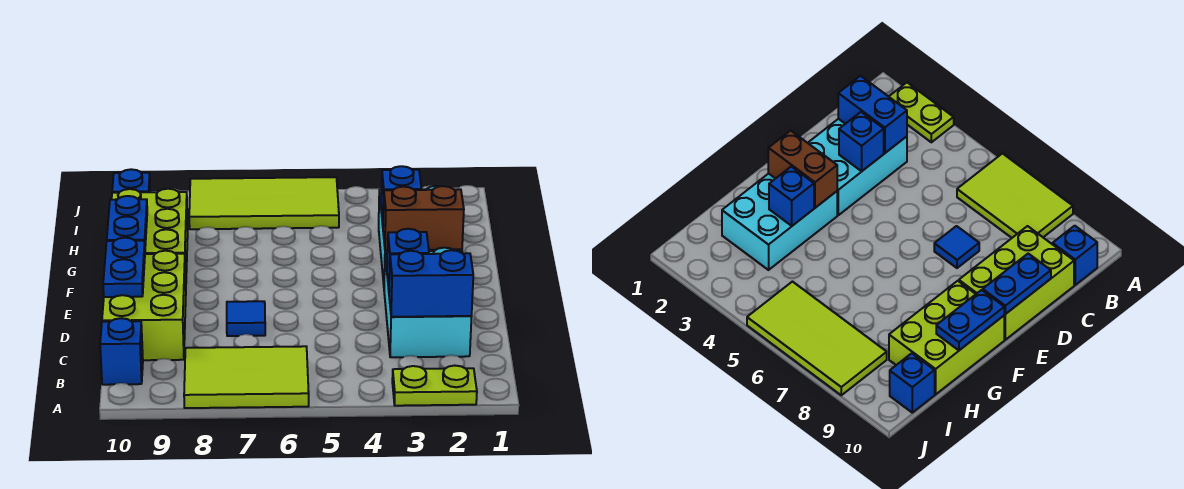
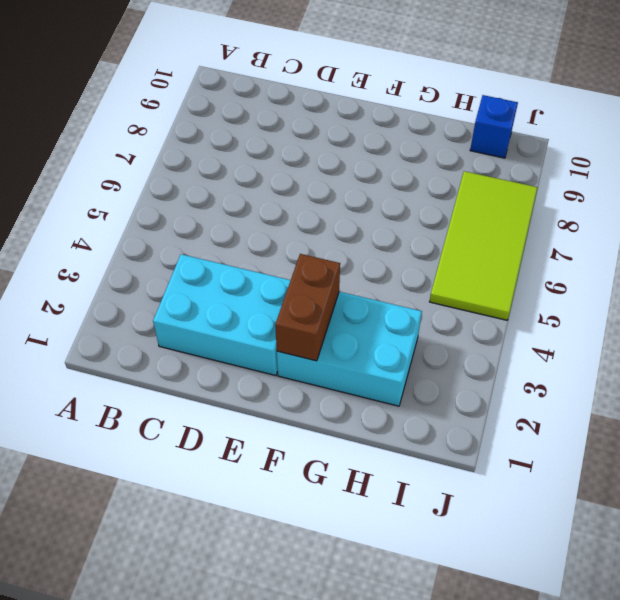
none -> lime 1x2 plate [392,366,477,406]
none -> lime 2x3 tile [184,346,309,408]
none -> blue 1x1 brick [100,318,143,385]

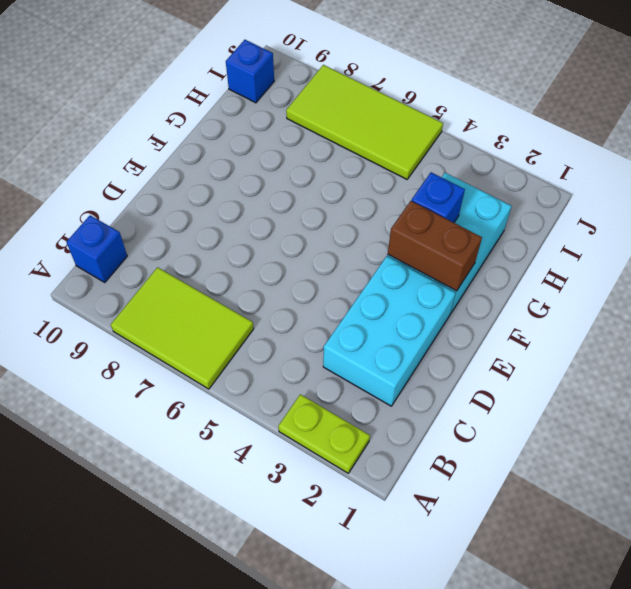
none -> lime 2x3 brick [102,251,186,360]
none -> blue 1x1 tile [227,301,265,336]
none -> lime 2x3 brick [112,189,188,278]

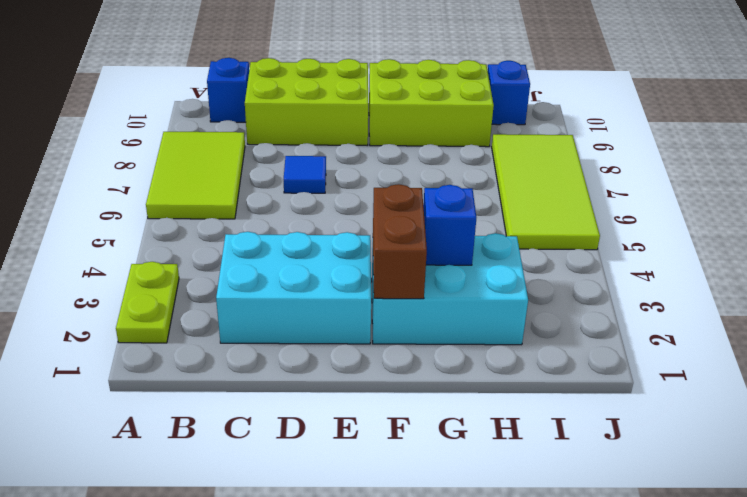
none -> blue 1x2 brick [389,250,473,317]
none -> blue 1x1 brick [387,229,429,289]
none -> blue 1x2 plate [103,238,145,297]

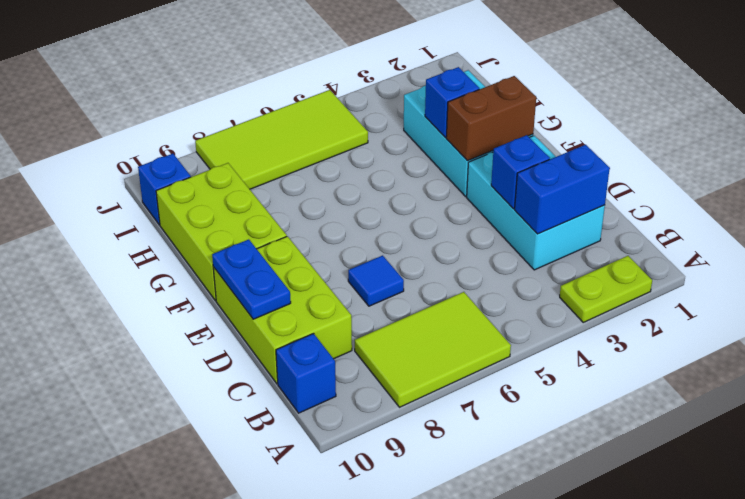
none -> blue 1x2 plate [107,196,147,246]

